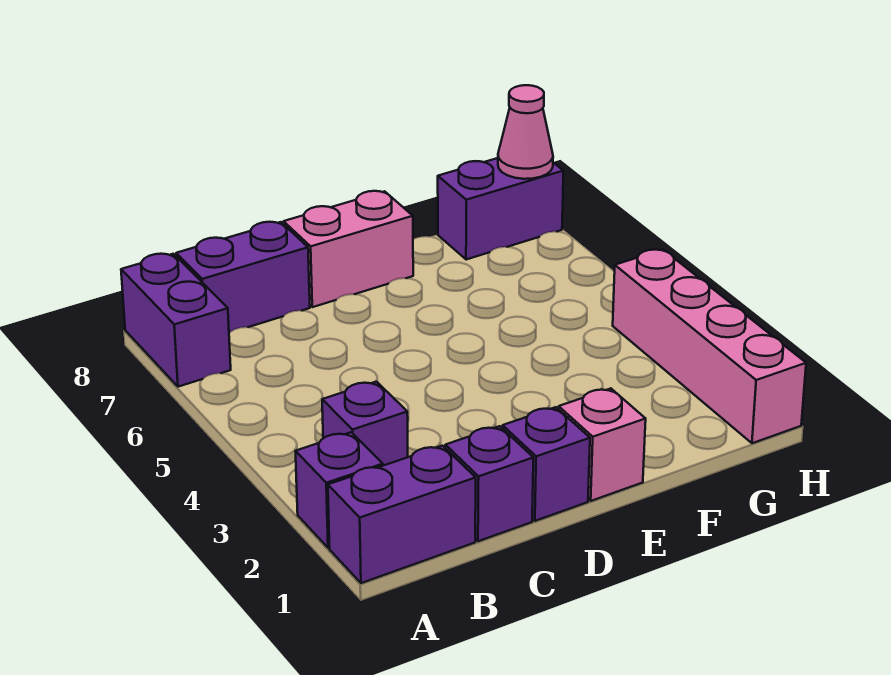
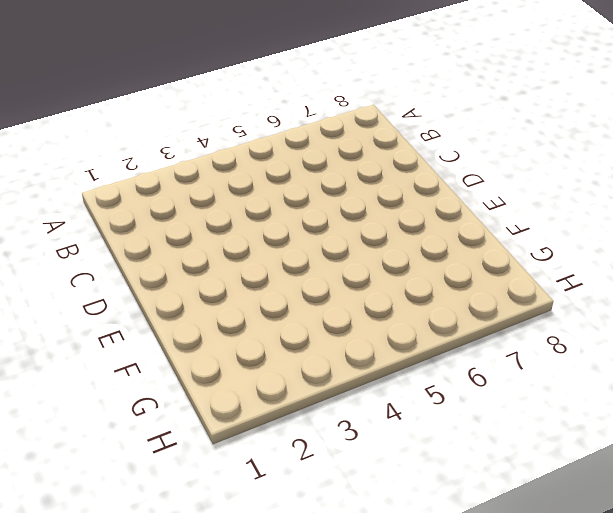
none -> purple 1x2 brick [328,446,476,583]
none -> purple 1x1 brick [295,432,383,548]
none -> purple 1x2 brick [121,254,231,387]

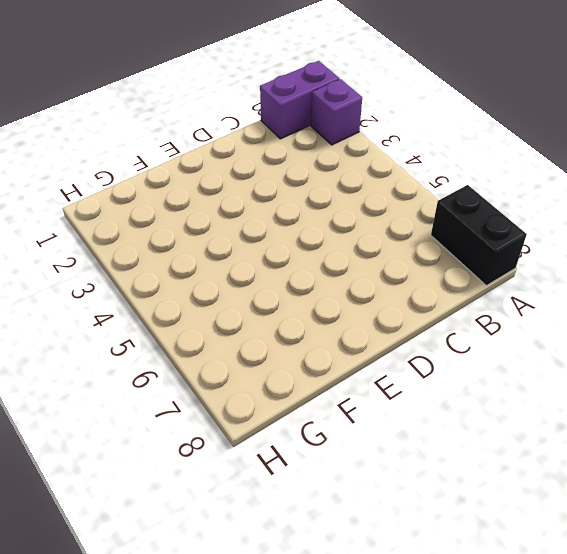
black 1x2 brick [431,185,527,286] -> purple 1x2 brick [121,254,231,387]
none -> purple 1x1 brick [322,382,408,466]
none -> purple 1x2 brick [176,222,310,333]
none -> purple 1x1 brick [445,426,533,541]

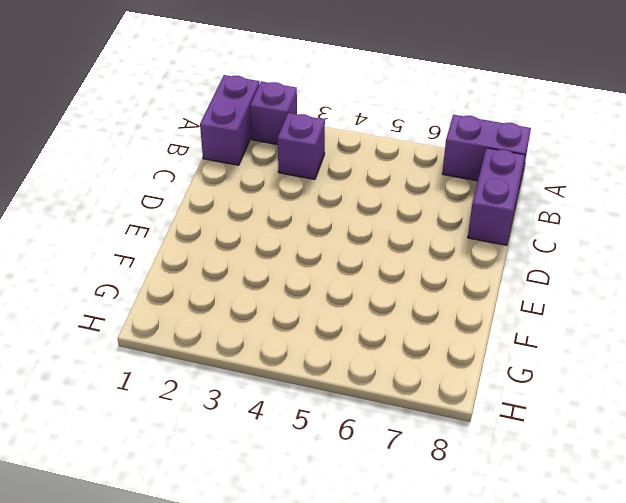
none -> purple 1x1 brick [445,426,533,541]
none -> purple 1x1 brick [503,407,590,521]
none -> pink 1x2 brick [284,191,413,307]

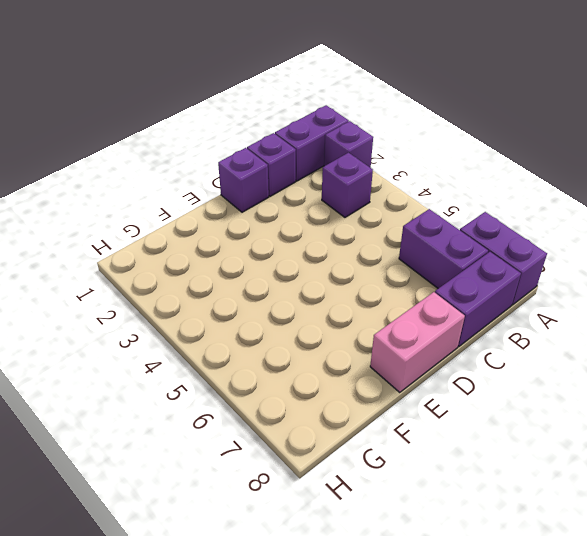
purple 1x2 brick [399,209,488,288] -> purple 1x2 brick turned to [438,158,564,260]
none -> pink 1x1 brick [559,388,646,501]
none -> pink 1x4 brick [613,250,806,443]
none -> pink 1x1 cone [498,85,553,179]

